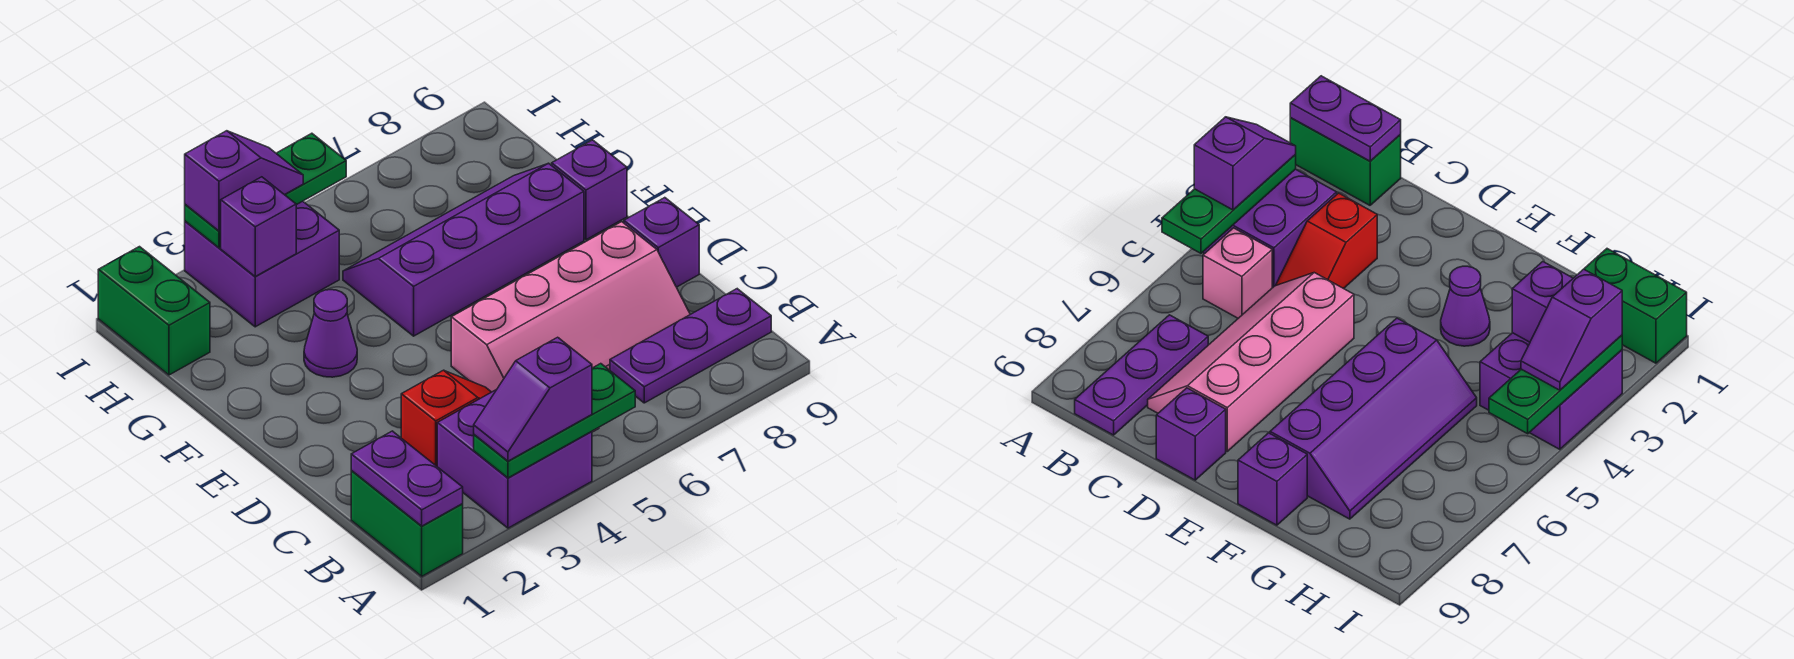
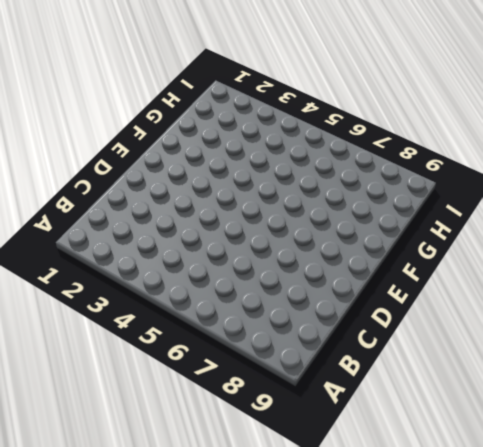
none -> green 1x2 brick [351,471,463,576]
none -> purple 2x2 brick [437,390,592,528]
none -> pink 1x1 brick [1203,228,1272,318]

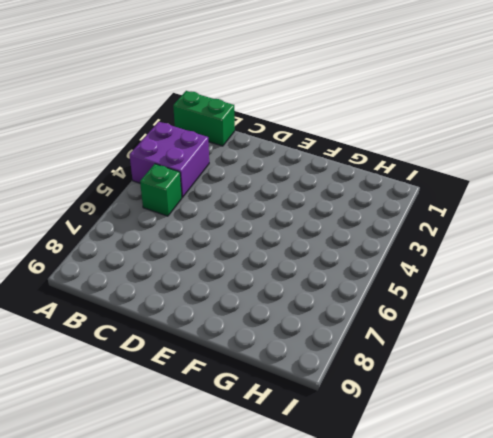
green 1x1 brick [140,164,182,216] -> pink 1x1 brick [1203,228,1272,318]
none -> purple 1x3 plate [610,289,771,403]
none -> red 1x2 slope [401,370,491,466]
none -> pink 2x4 slope [451,222,690,392]

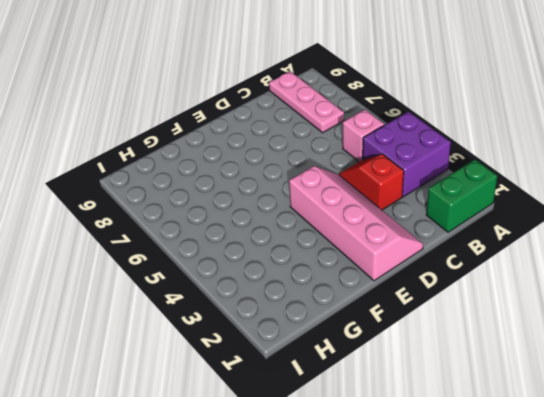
pink 1x3 plate [269,71,344,133] -> purple 1x3 plate [610,289,771,403]
pink 2x4 slope [289,166,423,281] -> pink 2x4 slope moved to [451,222,690,392]
none -> purple 1x1 brick [624,198,699,287]
none -> purple 1x1 cone [304,290,357,377]
none -> purple 2x4 slope [343,163,584,336]

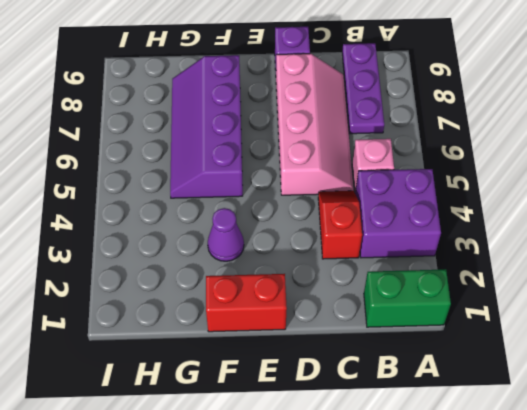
red 1x2 brick [206,274,287,332] -> none
none -> purple 1x1 brick [552,140,627,240]
none -> green 1x2 brick [98,247,210,375]
none -> purple 2x2 brick [185,201,339,327]

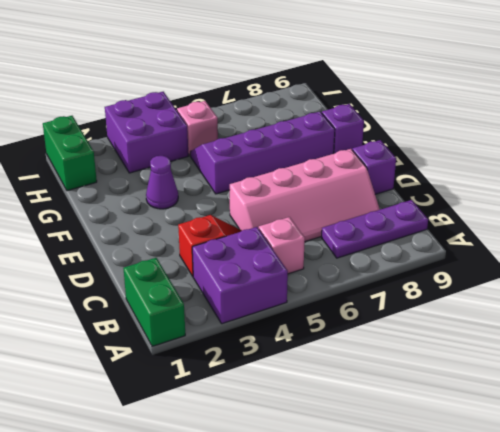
pink 1x1 brick [177,101,218,155] -> none
none -> purple 1x2 plate [351,431,463,526]
none -> green 1x3 plate [474,364,635,478]
none -> purple 1x1 brick [221,177,296,276]

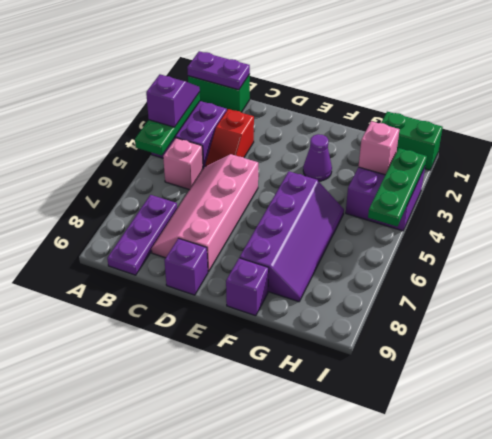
pink 1x1 brick [359,121,400,175] -> purple 1x1 brick [221,177,296,276]
none -> purple 1x2 slope [185,131,303,231]

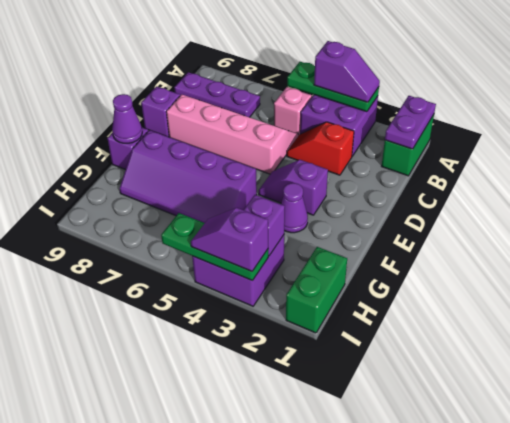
purple 1x2 slope [259,160,328,215] -> none
purple 1x1 cone [112,94,142,143] -> none

